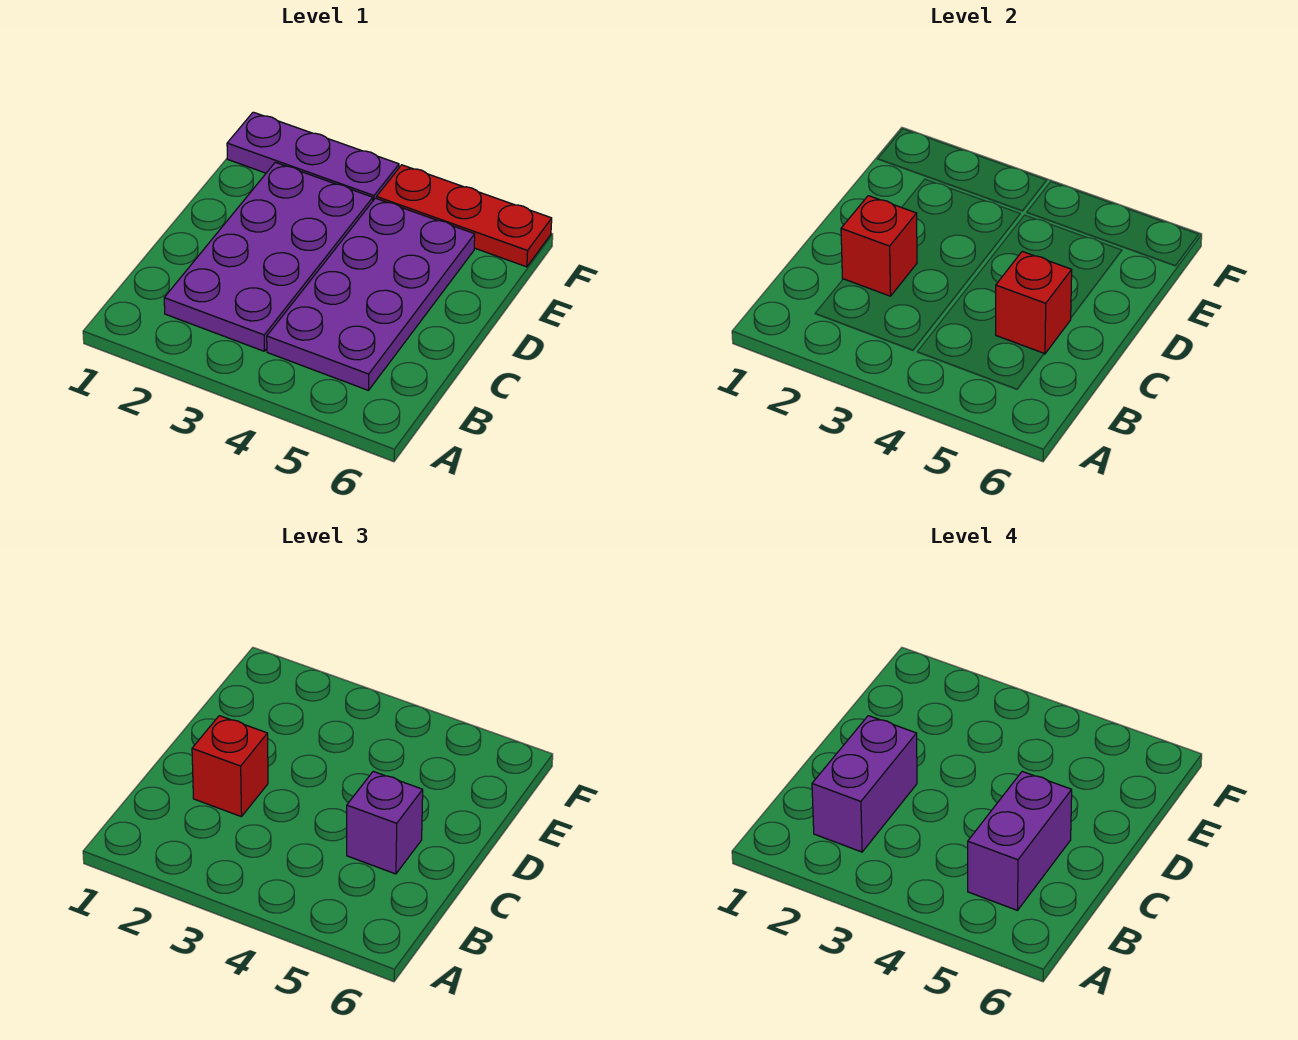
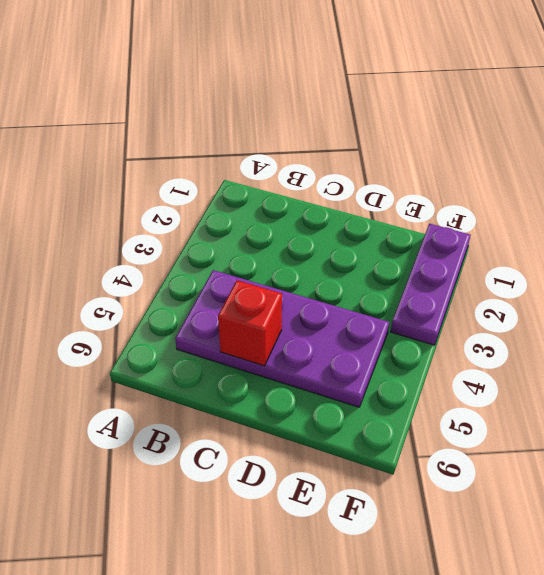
none -> purple 2x4 plate [164,162,373,351]
none -> red 1x3 plate [377,165,552,267]

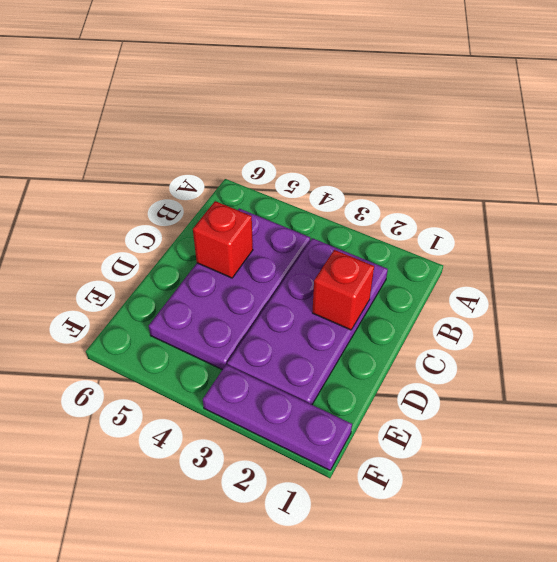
none -> red 1x3 plate [377,165,552,267]
none -> red 1x1 brick [192,716,268,817]

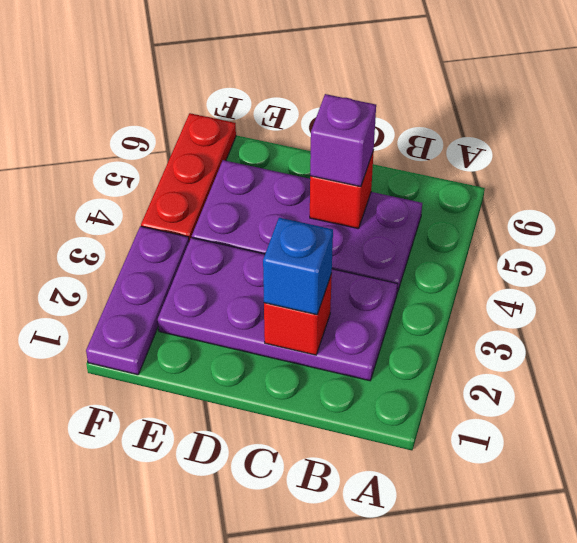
blue 1x1 brick [263,218,333,315] -> red 1x1 brick [192,716,268,817]
none -> purple 1x2 brick [812,716,917,852]
none -> purple 1x2 brick [968,771,1072,910]

